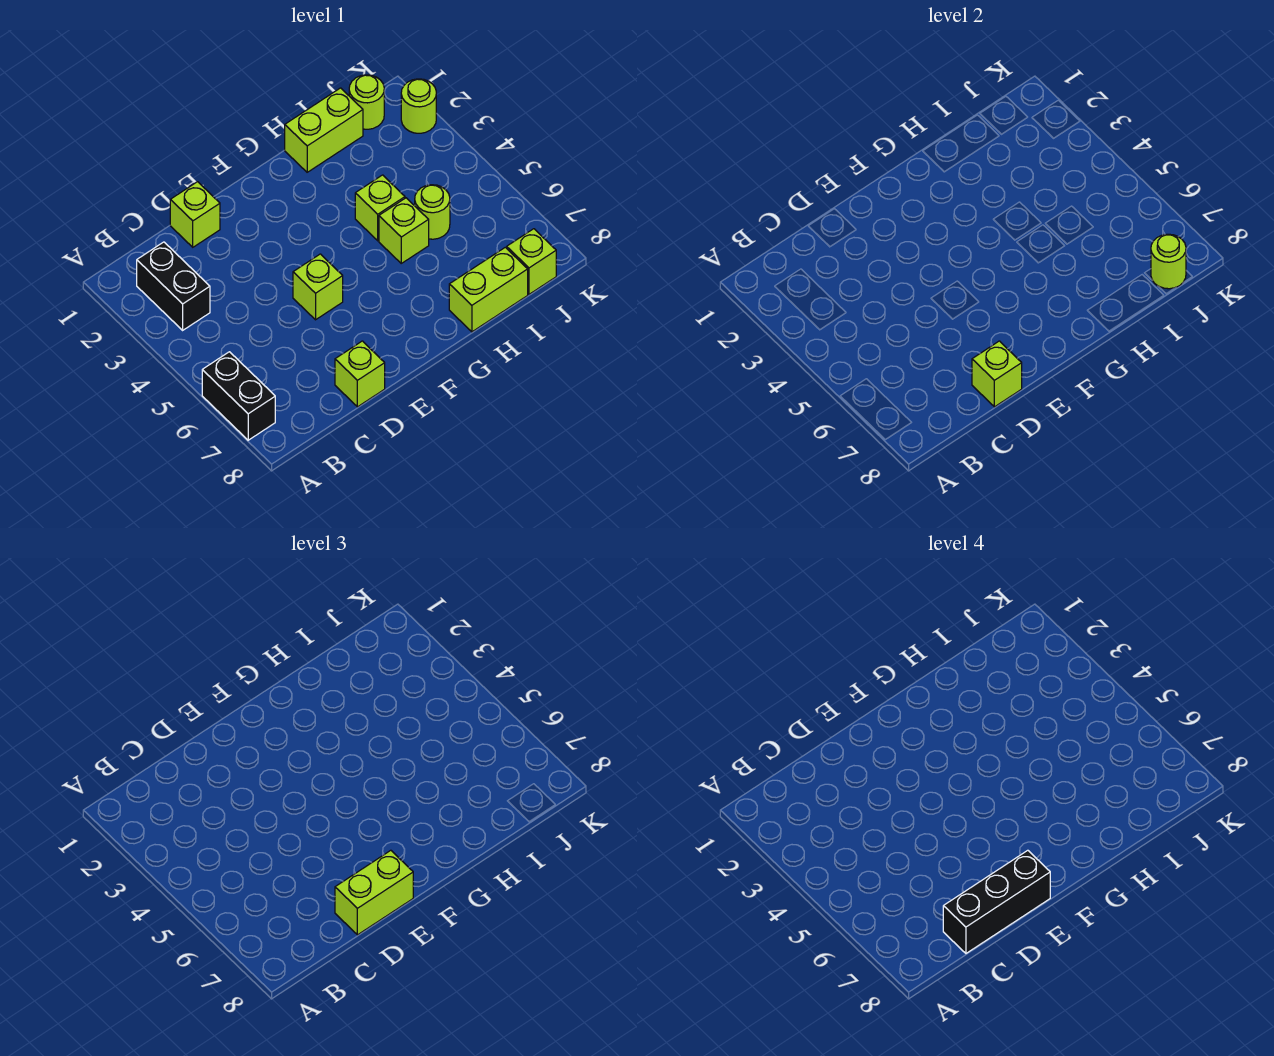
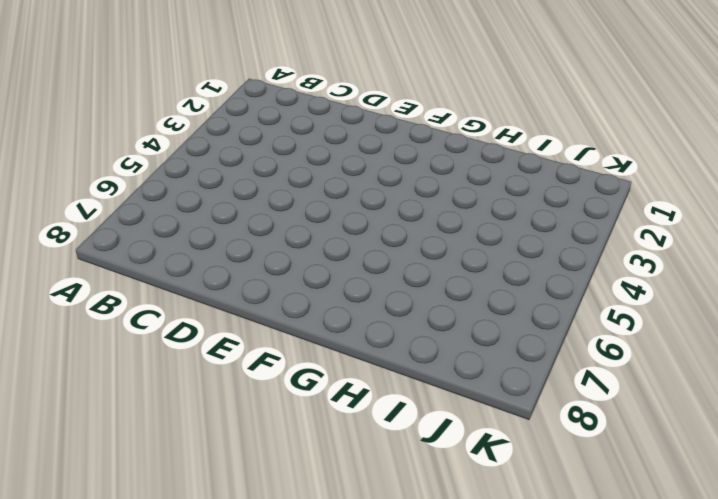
none -> black 1x2 brick [202,352,275,440]
none -> black 1x2 brick [137,242,210,330]
none -> lime 1x1 brick [170,182,220,247]

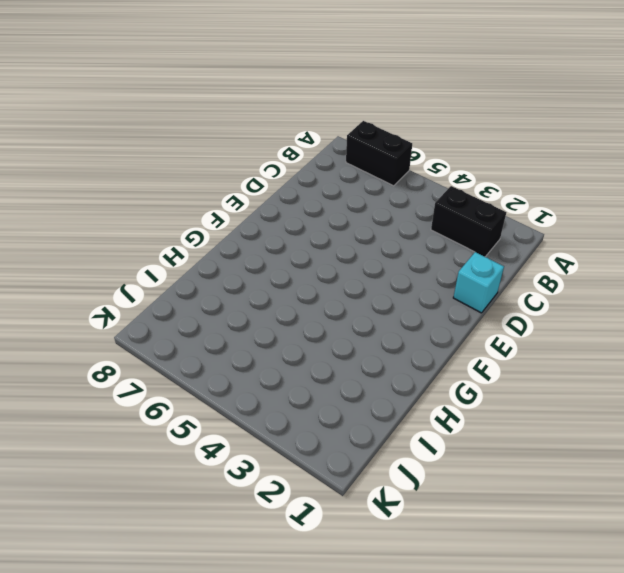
cyan 1x1 brick [453,252,504,313] -> lime 1x1 brick [170,182,220,247]
none -> lime 1x1 brick [335,341,385,407]
none -> lime 1x1 brick [293,254,343,320]
none -> lime 1x2 brick [285,88,363,172]

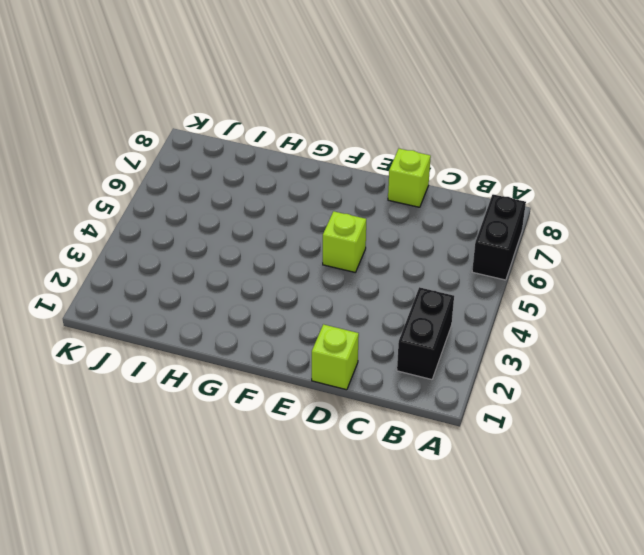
none -> lime 1x2 brick [285,88,363,172]
none -> lime 1x1 brick [355,175,405,241]
none -> lime 1x1 brick [379,198,429,263]

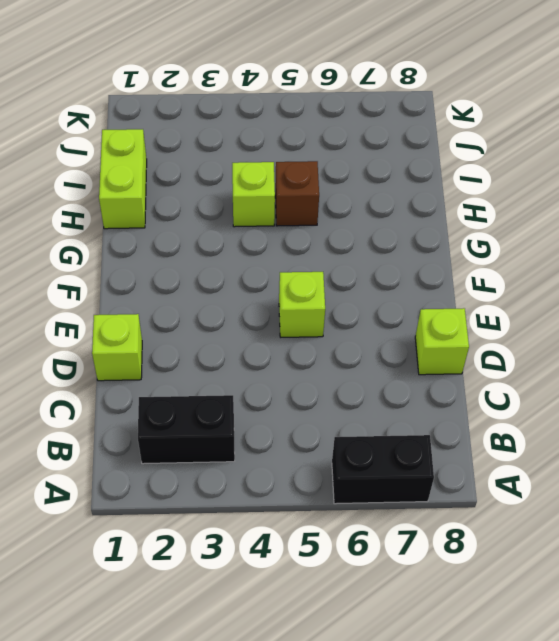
brown 1x1 brick [275,161,319,226] -> lime 1x1 brick [379,198,429,263]
none -> lime 1x2 brick [449,247,528,332]
none -> lime 1x1 round brick [414,185,450,239]
none -> lime 1x1 round brick [349,75,384,129]

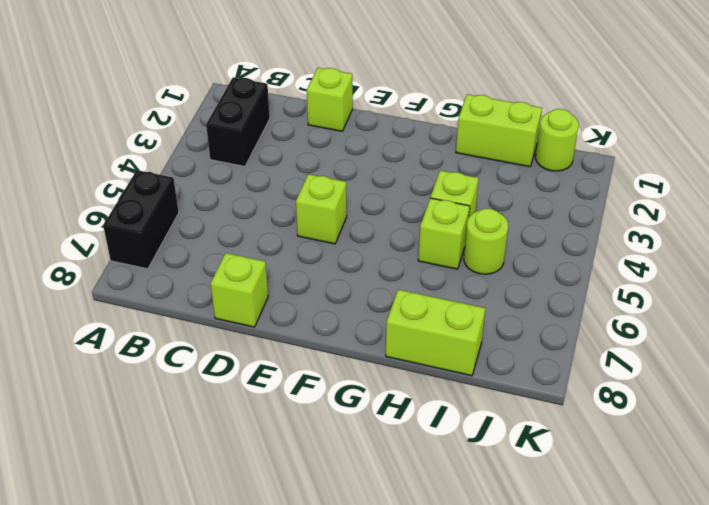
none -> lime 1x1 brick [507,229,556,294]
none -> lime 1x1 round brick [401,79,436,133]
none -> lime 1x1 brick [972,341,1022,407]

